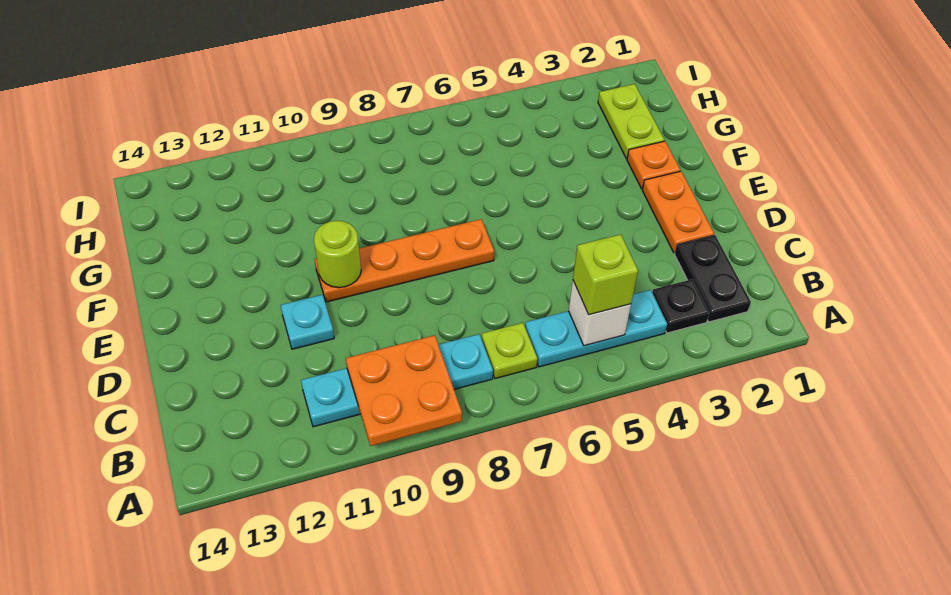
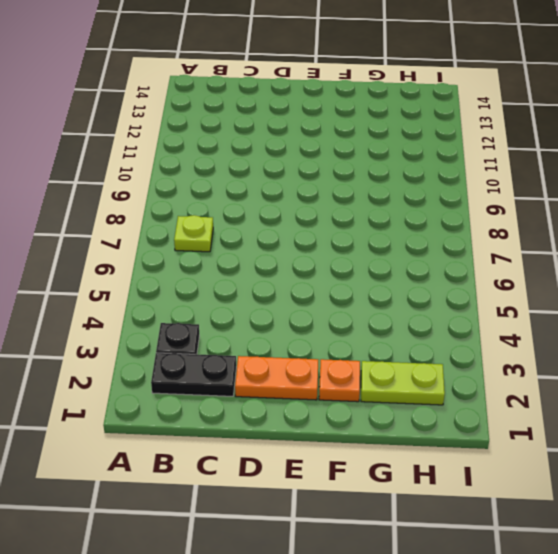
none -> cyan 1x3 plate [525,290,667,367]
none -> cyan 1x4 plate [301,334,493,427]
none -> cyan 1x1 plate [281,295,334,349]

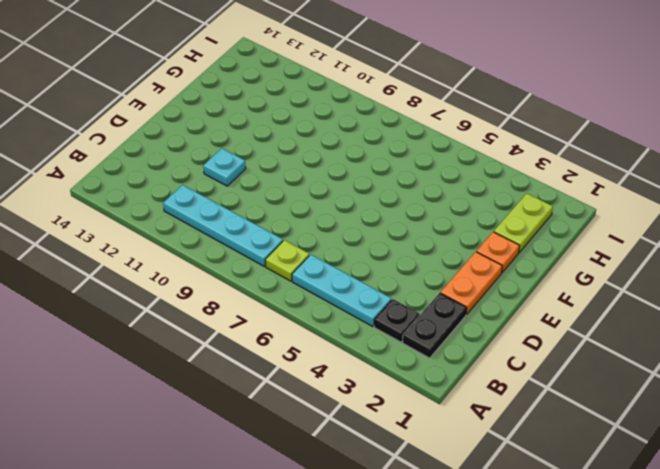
none -> orange 1x4 plate [315,219,494,302]
none -> orange 2x2 plate [346,335,462,446]
none -> white 1x1 brick [569,281,631,346]

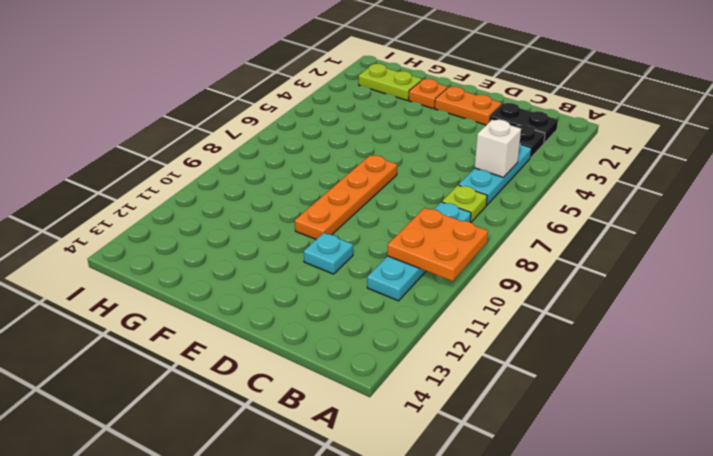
none -> lime 1x1 round brick [314,221,361,288]
none -> lime 1x1 brick [573,234,638,315]

